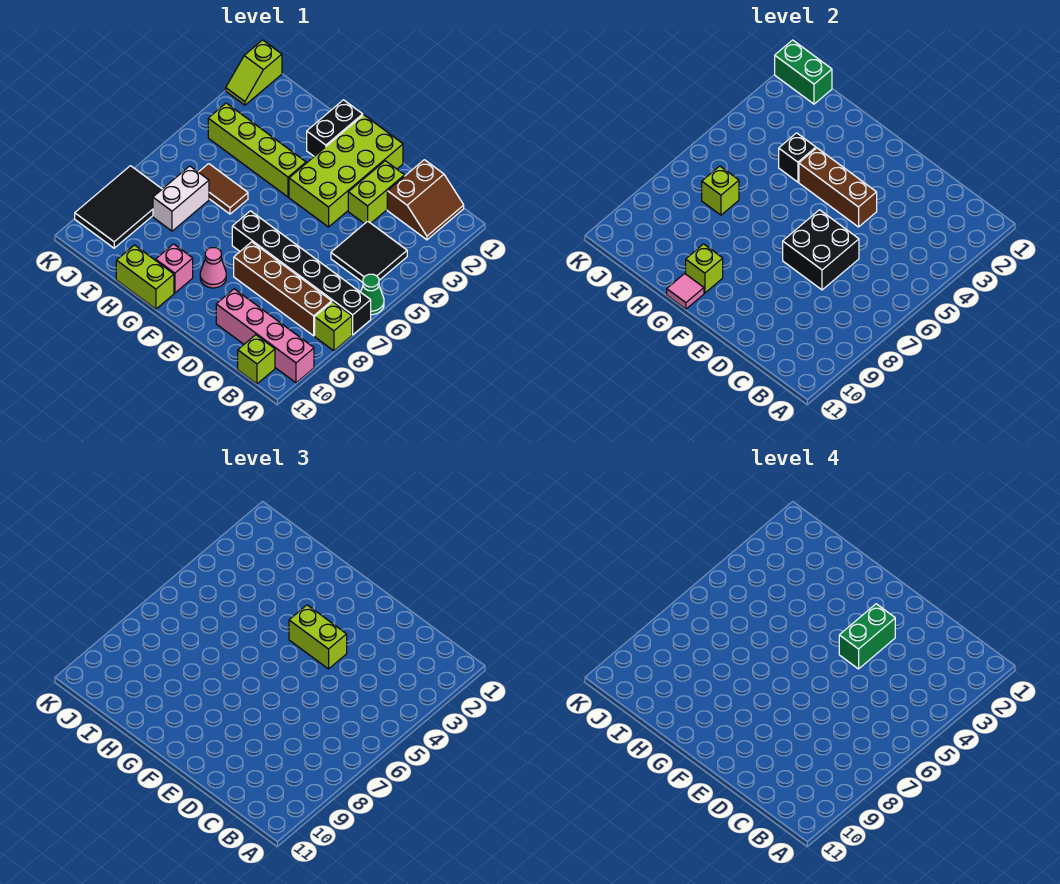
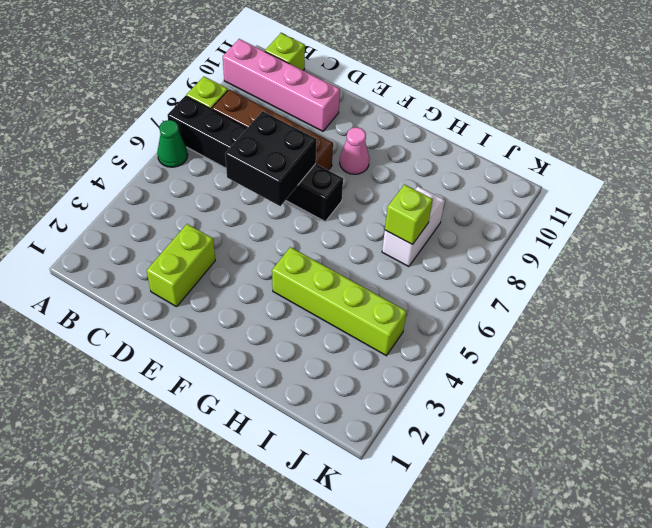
none -> brown 2x2 slope [387,160,464,240]
none -> black 2x2 tile [331,221,407,282]
none -> lime 2x4 brick [289,115,403,227]

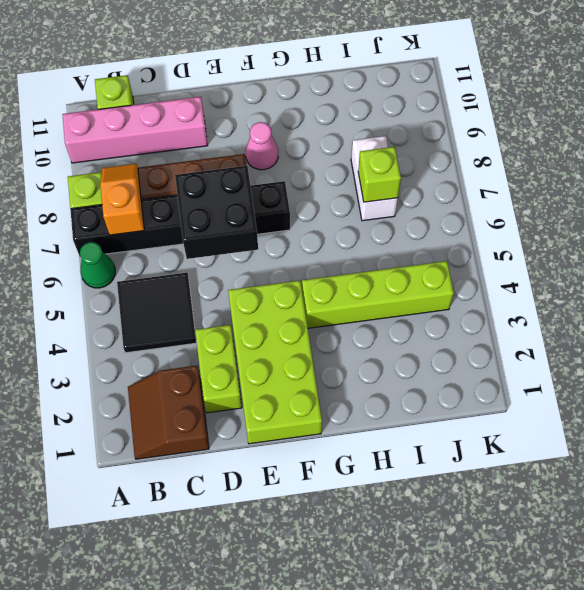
orange 1x2 slope [100,164,144,235] -> none
none -> black 1x2 brick [307,100,363,156]
none -> pink 1x1 brick [156,244,193,293]
none -> lime 1x2 brick [116,245,174,309]

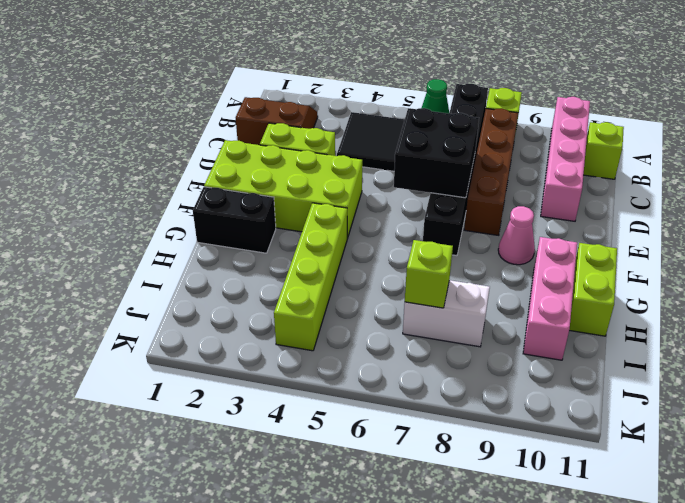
pink 1x3 brick [523,237,577,360] -> pink 1x1 brick [156,244,193,293]
none -> brown 1x2 tile [199,164,248,214]
none -> black 2x3 tile [75,166,162,248]
none -> lime 1x2 slope [226,40,282,105]

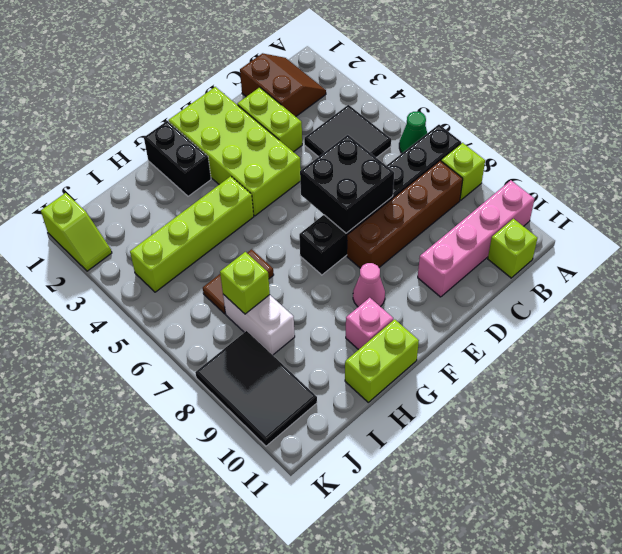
none -> brown 1x3 brick [799,148,877,227]
none -> lime 1x1 brick [686,244,723,293]
none -> pink 1x1 tile [667,274,704,309]

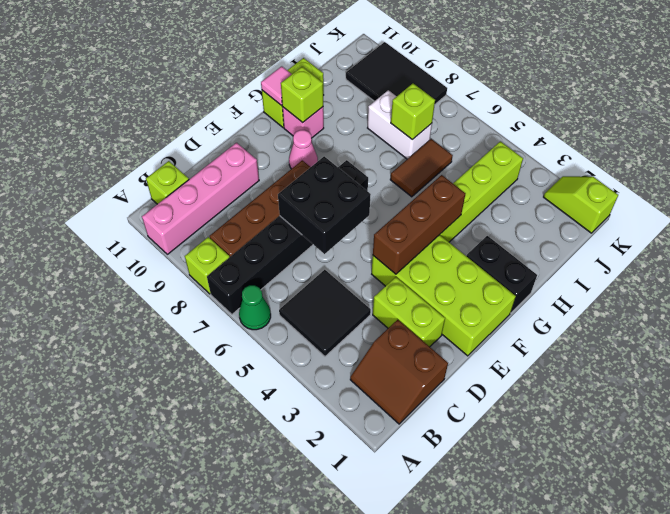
none -> black 1x1 brick [779,133,816,182]
none -> green 1x2 brick [775,40,832,104]
none -> lime 1x2 brick [289,605,347,669]

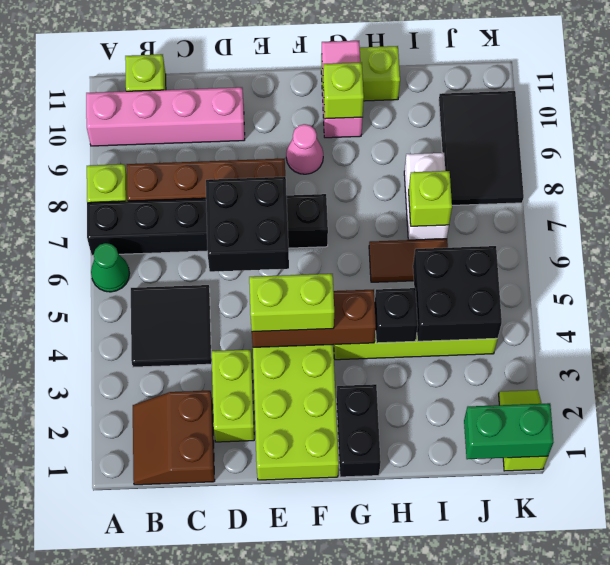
black 2x2 brick [413,246,502,341] -> none
none -> green 1x2 brick [839,604,895,669]

